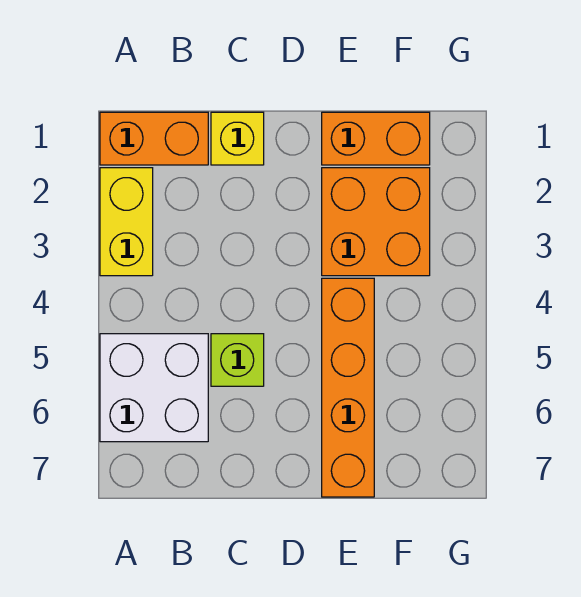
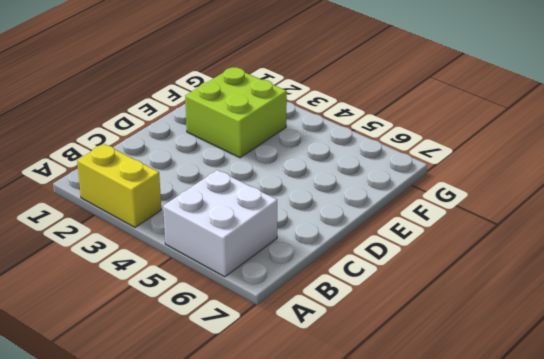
lime 2x2 brick [185,67,287,158] -> orange 2x2 brick [322,168,430,276]
none -> orange 1x2 brick [100,112,208,165]
none -> yellow 1x1 brick [211,112,264,165]

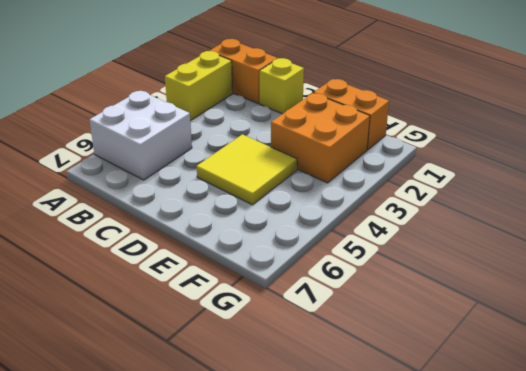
yellow 2x2 tile [197,134,297,205] -> orange 1x4 brick [322,278,374,497]
none -> lime 1x1 brick [211,334,264,386]

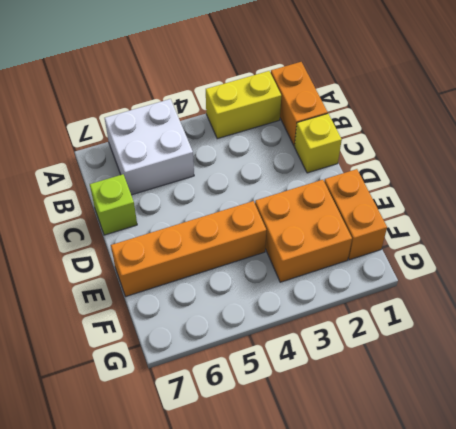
lime 1x1 brick [90,174,137,235] -> lime 1x1 brick moved to [211,334,264,386]

